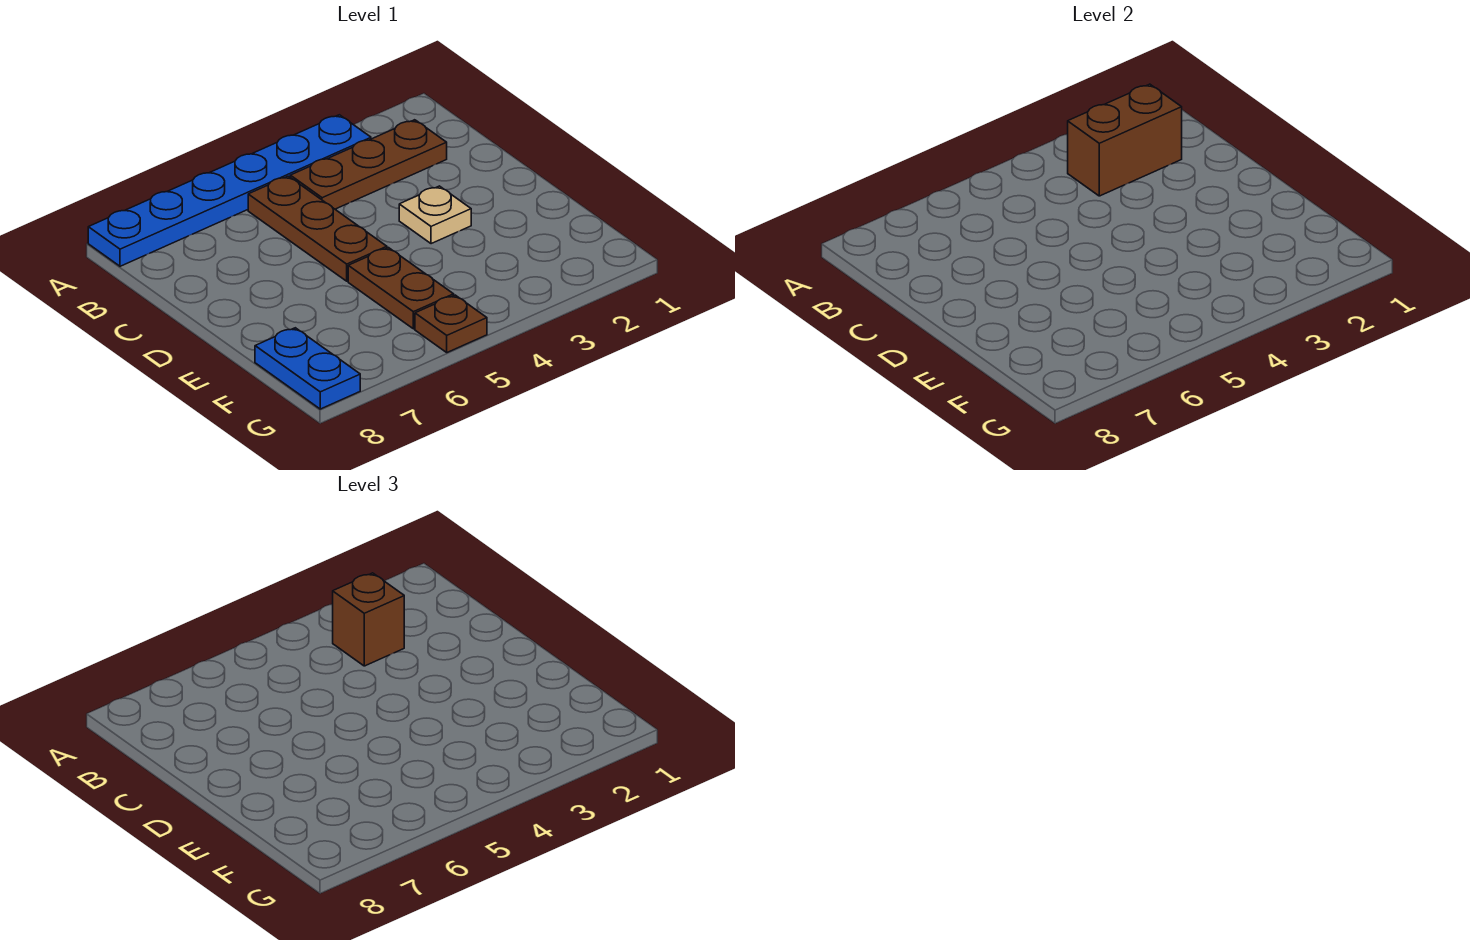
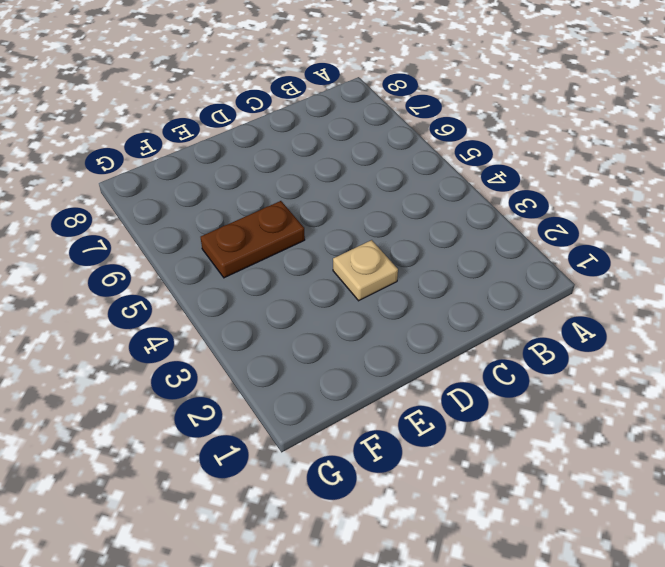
none -> blue 1x6 plate [88,115,371,266]
none -> brown 1x3 plate [290,120,447,209]

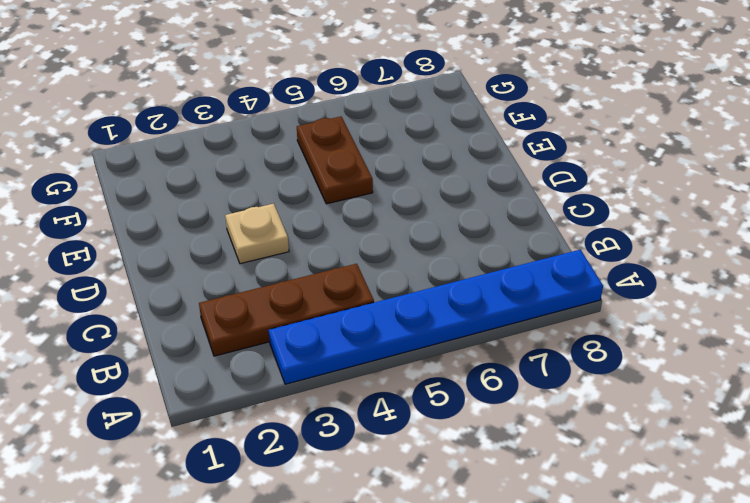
none -> brown 1x3 plate [248,176,387,281]
none -> blue 1x2 plate [255,328,360,409]

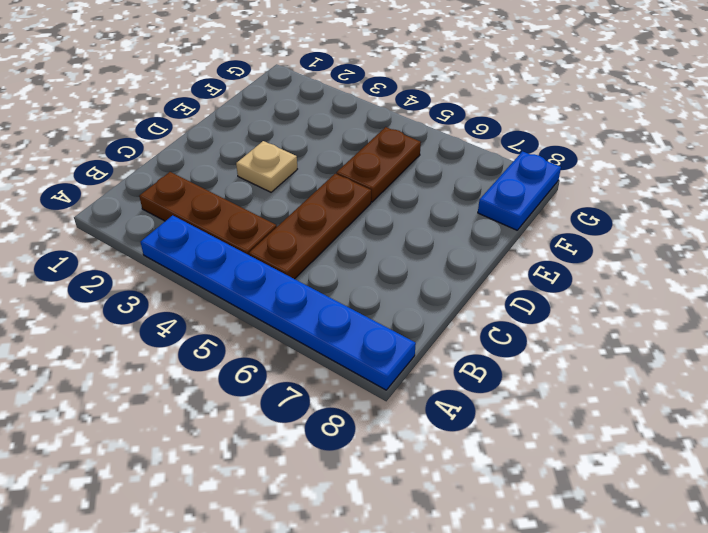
none -> brown 1x1 plate [415,295,487,352]
none -> brown 1x2 brick [1068,84,1182,196]

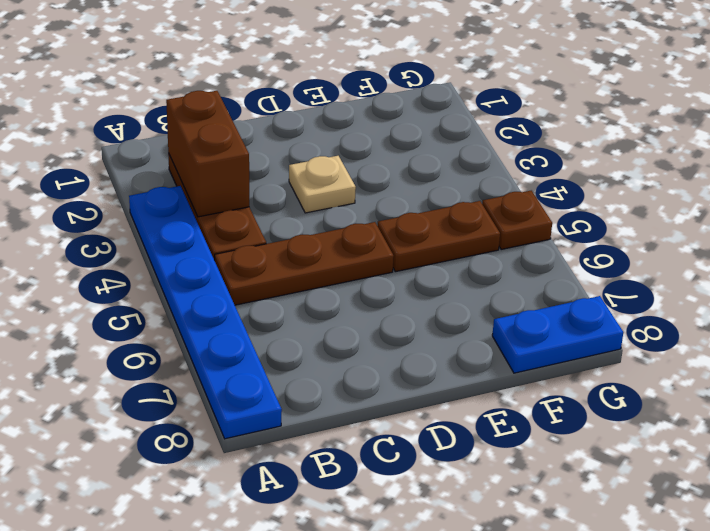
none -> brown 1x1 brick [333,573,404,666]

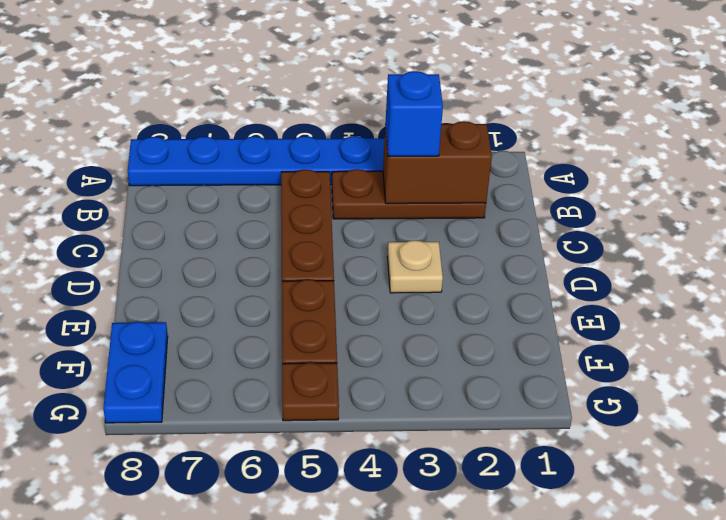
blue 1x1 brick [385,71,443,156] -> brown 1x1 brick [333,573,404,666]

